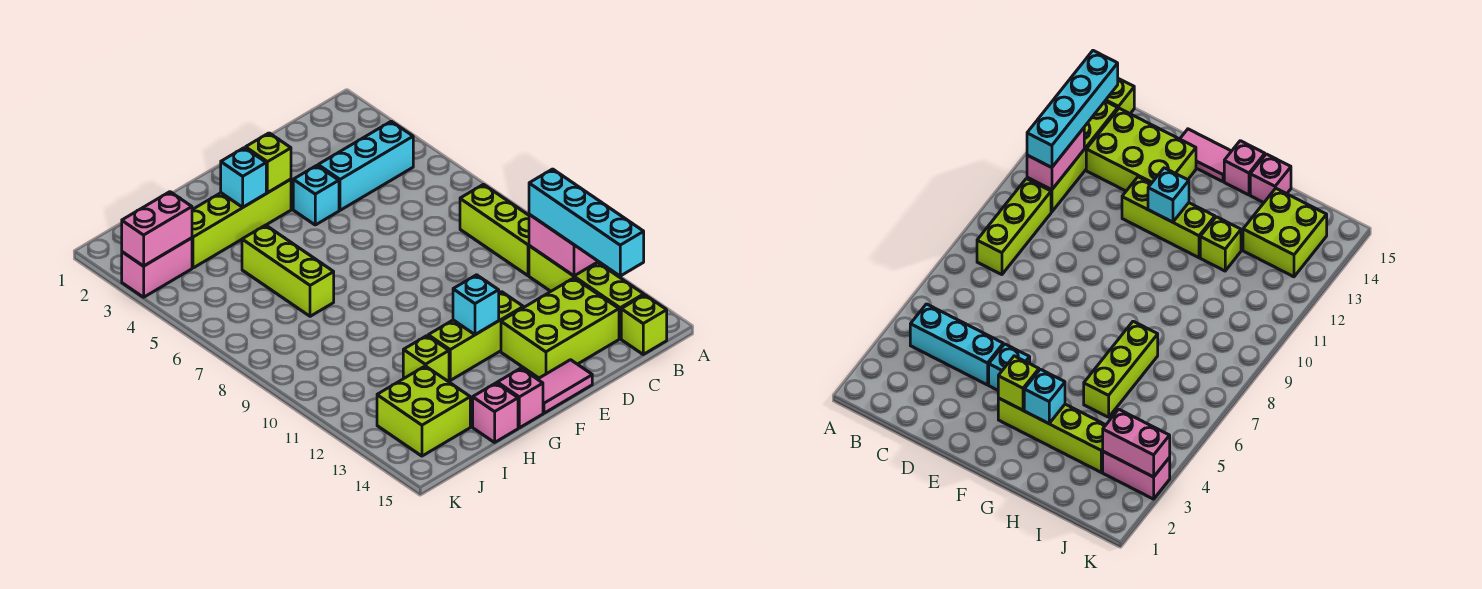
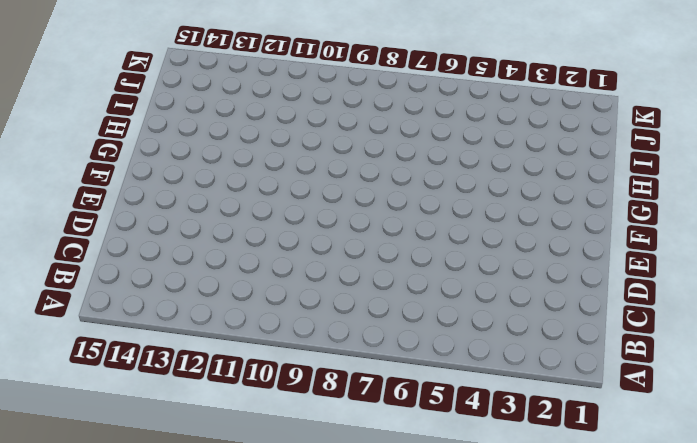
none -> cyan 1x3 brick [318,121,413,210]
none -> lime 1x3 brick [460,184,529,276]
none -> lime 1x4 brick [529,246,644,339]

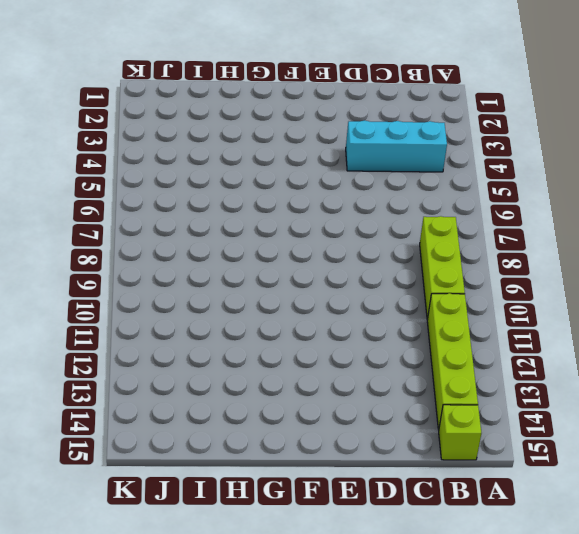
none -> lime 2x3 brick [501,278,619,378]
none -> cyan 1x1 brick [293,166,339,225]
none -> lime 1x3 brick [428,292,523,380]

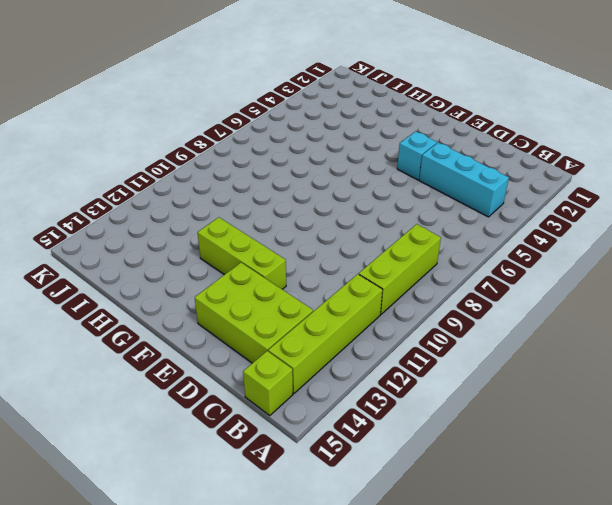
none -> pink 1x2 tile [538,360,592,413]
none -> lime 1x4 brick [192,179,291,268]
none -> pink 1x1 brick [497,368,543,428]

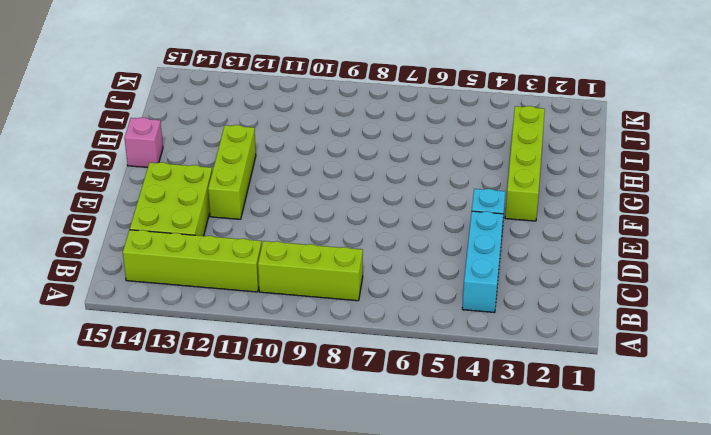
none -> lime 1x1 brick [621,295,667,354]
none -> pink 1x2 tile [538,360,592,413]
none -> lime 1x3 brick [242,225,334,316]

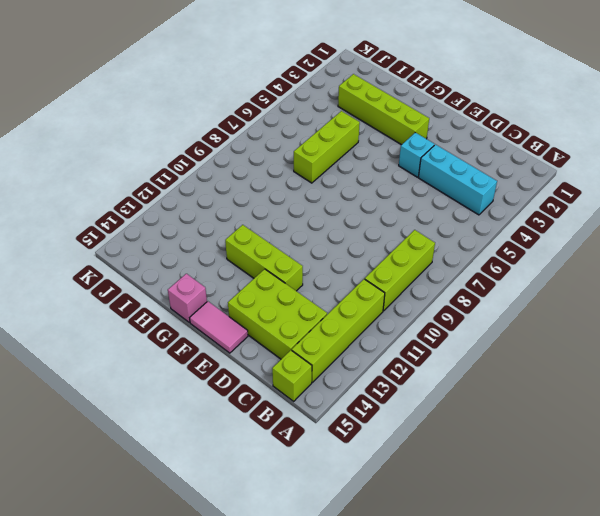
none -> lime 1x1 brick [403,336,449,382]
none -> pink 1x1 brick [473,383,518,442]
none -> lime 2x2 brick [377,366,470,456]

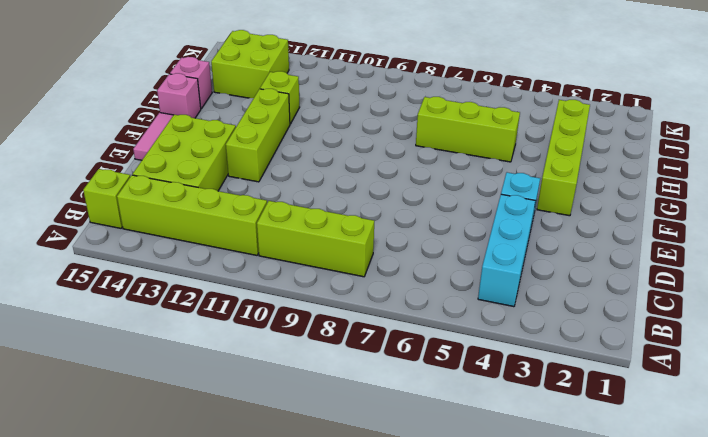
none -> pink 1x2 brick [122,238,192,297]
none -> pink 1x2 brick [529,214,598,276]
none -> lime 1x1 brick [246,133,291,193]

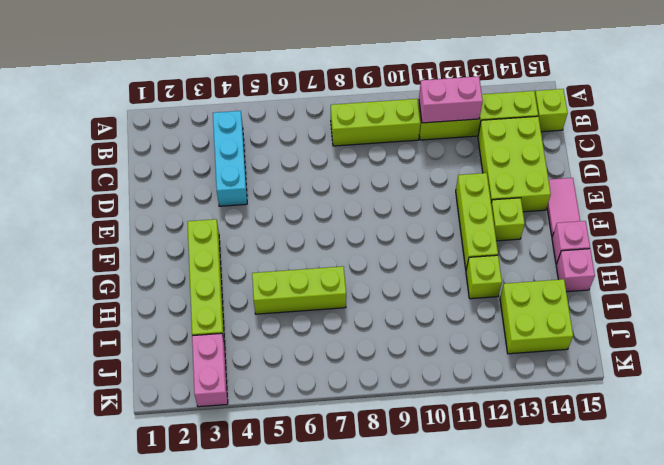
lime 1x1 brick [491,198,525,241] -> lime 1x1 brick moved to [246,133,291,193]
none -> cyan 1x1 brick [293,166,339,225]
none -> cyan 1x1 brick [453,275,499,335]
none -> cyan 1x1 brick [221,148,266,207]

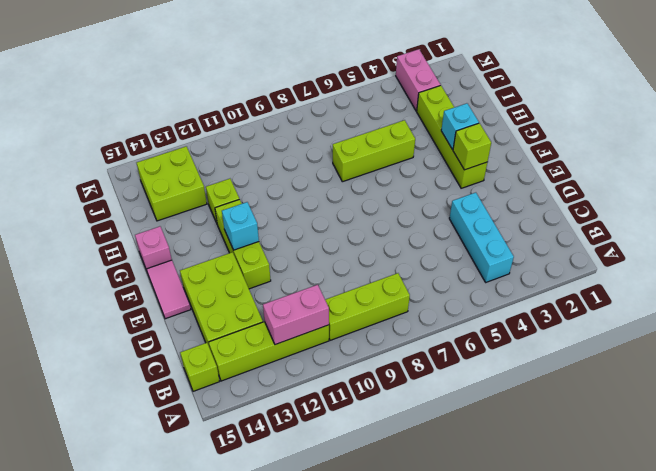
none -> cyan 1x1 brick [293,166,339,225]
none -> pink 1x1 brick [473,383,518,442]
none -> pink 1x2 brick [122,192,192,266]

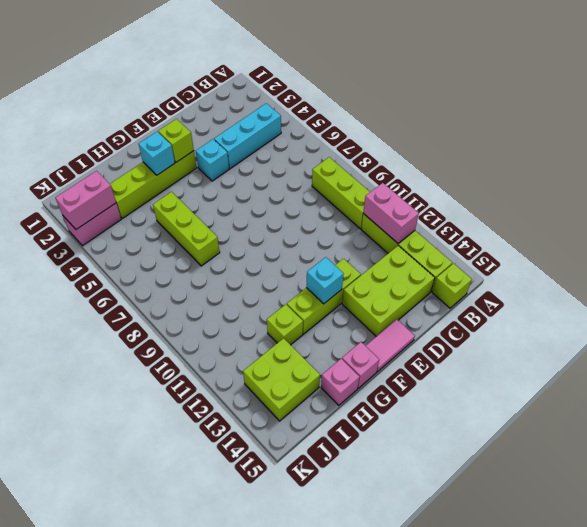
none -> cyan 1x4 brick [529,169,644,276]

